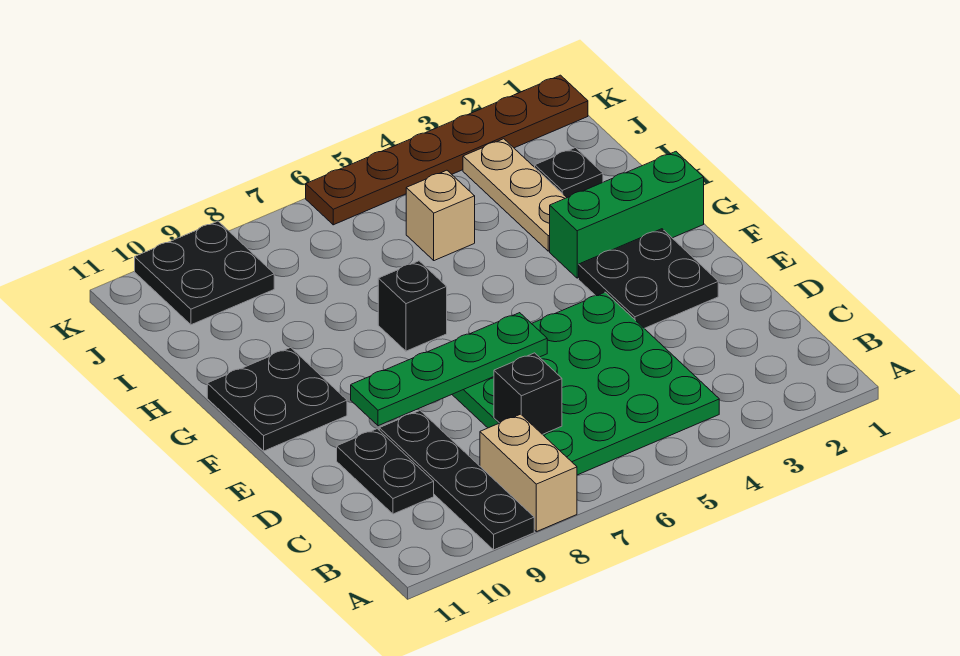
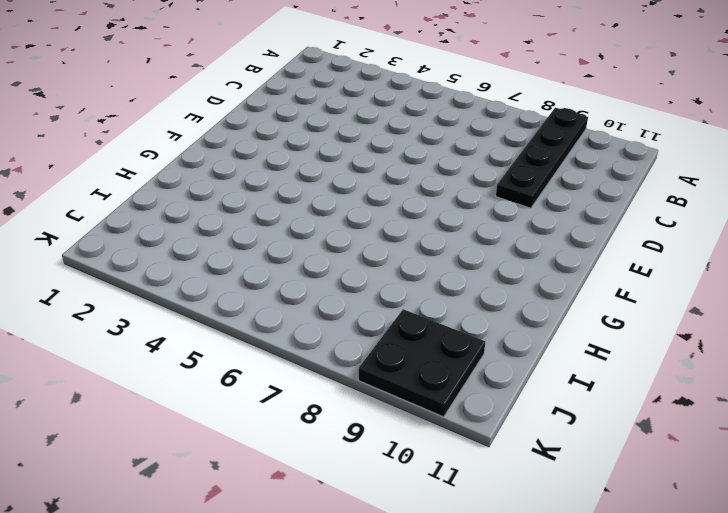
none -> tan 1x2 brick [480,414,577,532]
none -> green 4x4 plate [452,292,719,475]
none -> black 1x2 plate [337,429,434,514]

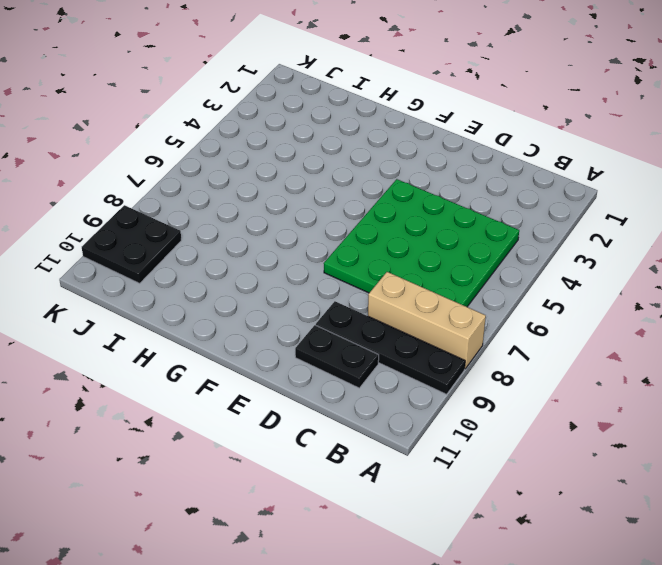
tan 1x3 brick [368,272,486,369] -> tan 1x2 brick [480,414,577,532]
none -> black 2x2 plate [579,229,718,328]
none -> black 2x2 plate [207,348,347,451]
none -> green 1x3 brick [550,152,704,278]

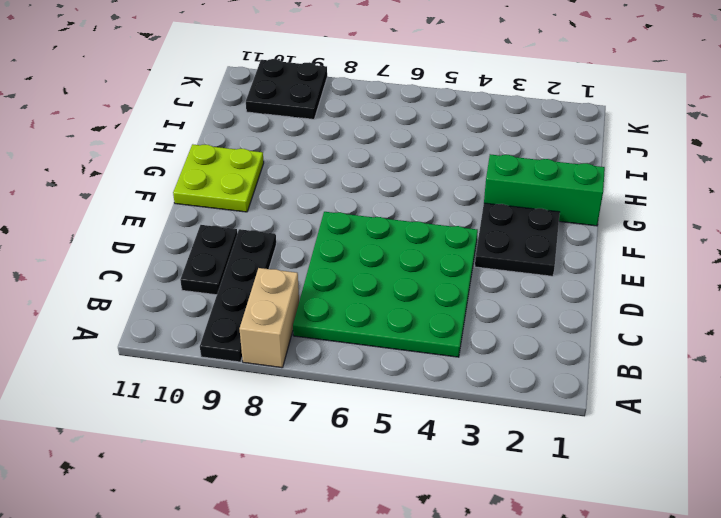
lime 2x2 plate [173,144,264,212] -> black 2x2 plate [207,348,347,451]
none -> black 1x1 brick [378,261,447,351]
none -> tan 1x3 plate [463,139,567,251]
none -> black 1x1 plate [535,148,603,198]

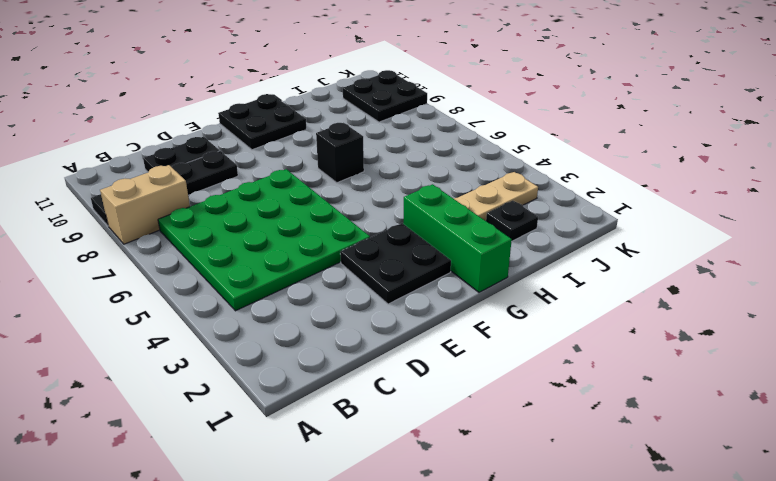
none -> tan 1x1 brick [406,170,475,261]
none -> brown 1x6 plate [306,75,588,225]
none -> black 1x1 brick [494,353,562,435]

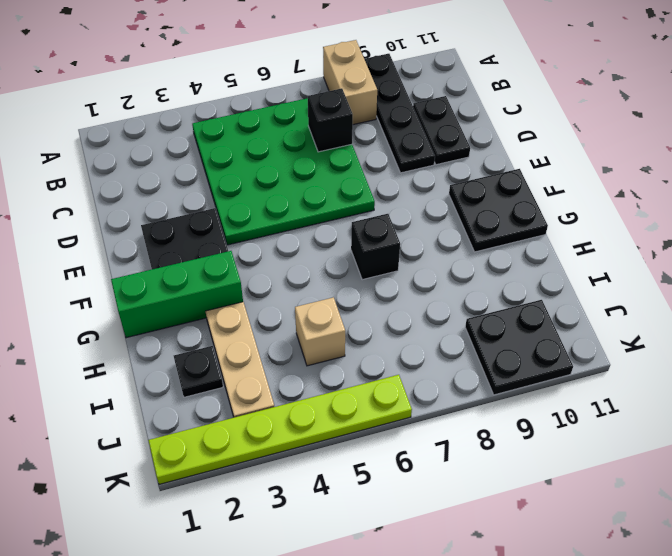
lime 1x6 plate [148,375,412,484] -> brown 1x6 plate [306,75,588,225]
none -> green 1x4 plate [351,313,547,426]

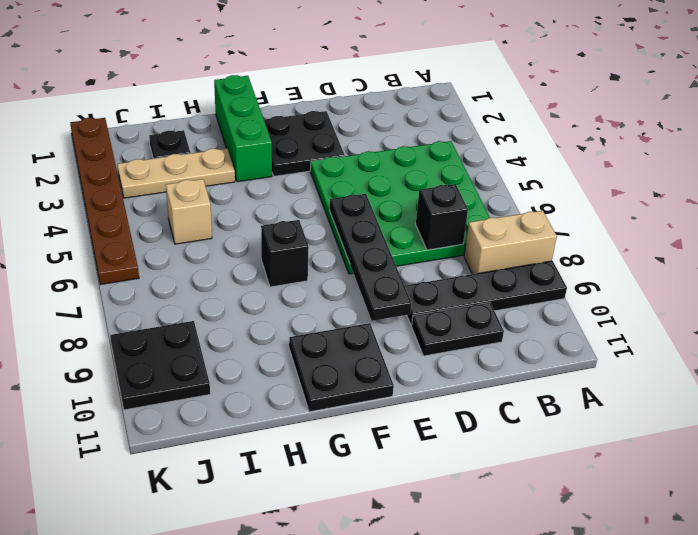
black 1x4 plate [330,194,411,321] -> green 1x4 plate [351,313,547,426]

